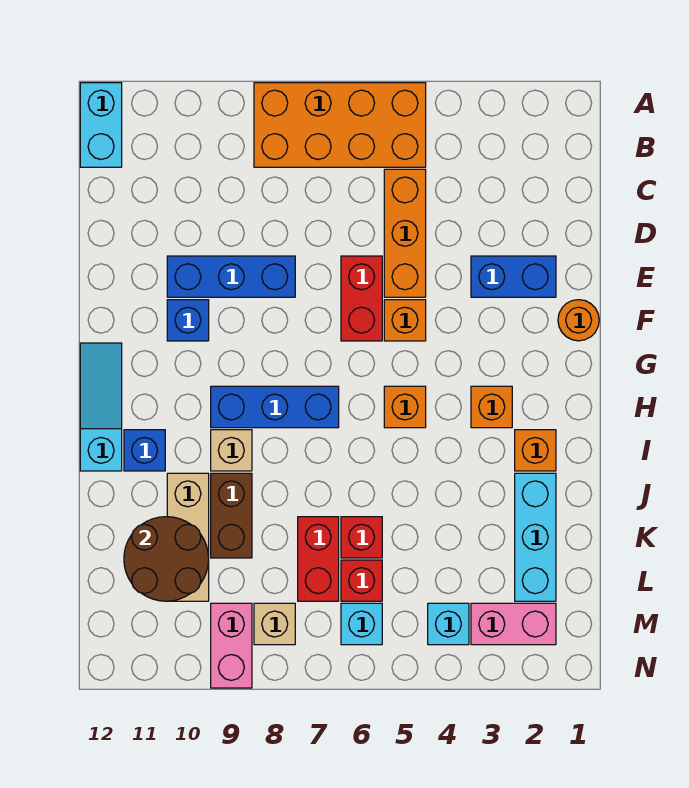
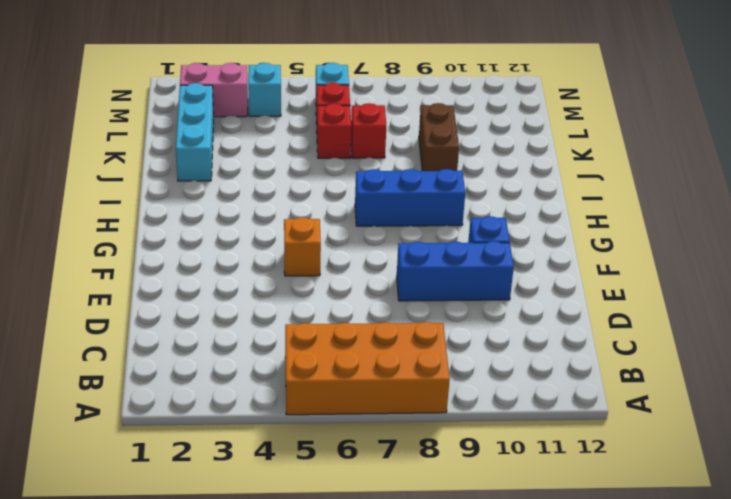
red 1x1 brick [351,103,386,158] -> red 1x2 brick [298,517,339,601]
none -> cyan 1x2 brick [80,83,122,167]
none -> orange 1x3 brick [384,169,426,297]
none -> blue 1x2 brick [471,256,556,297]

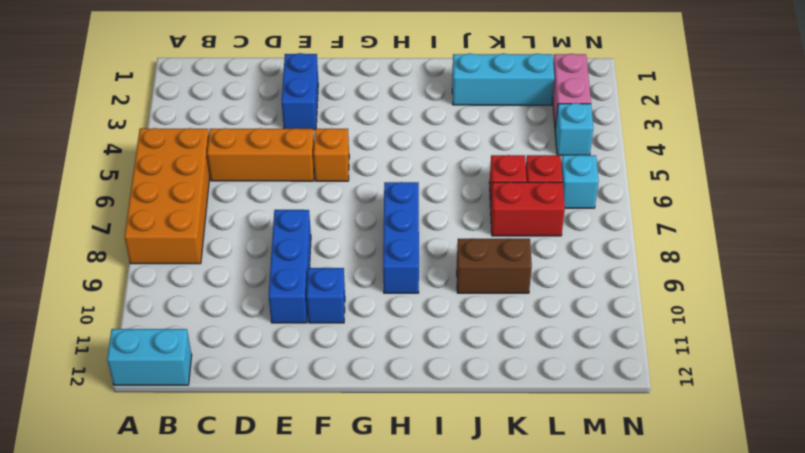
none -> red 1x2 brick [341,256,382,341]
none -> orange 1x1 round brick [558,300,599,341]
none -> cyan 1x3 slope [80,343,122,471]

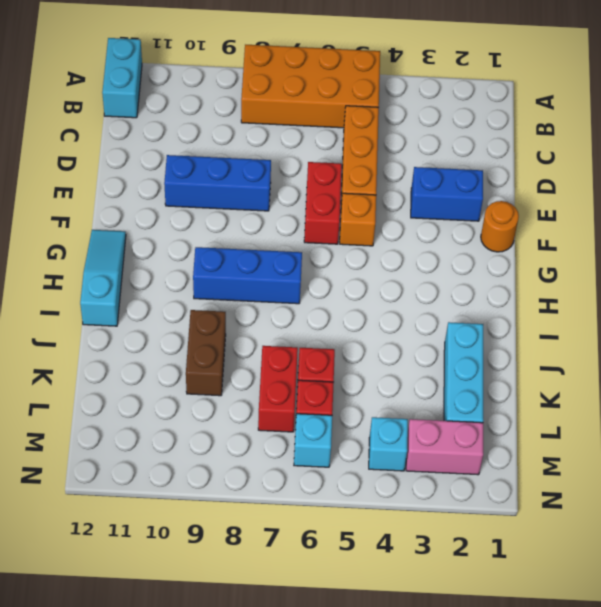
none -> blue 1x1 brick [167,300,209,341]
none -> orange 1x1 brick [471,386,512,428]
none -> orange 1x1 brick [384,386,426,428]

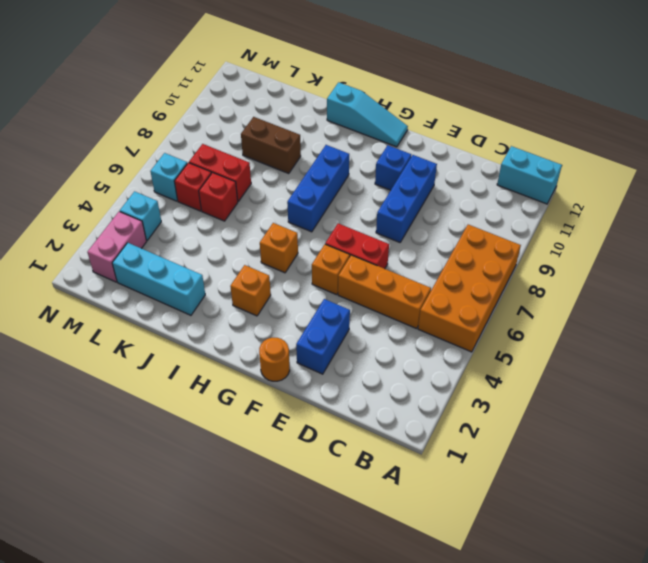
none -> orange 1x1 brick [515,430,556,471]
none -> tan 1x1 brick [211,430,252,471]
none -> blue 1x1 brick [124,430,165,471]

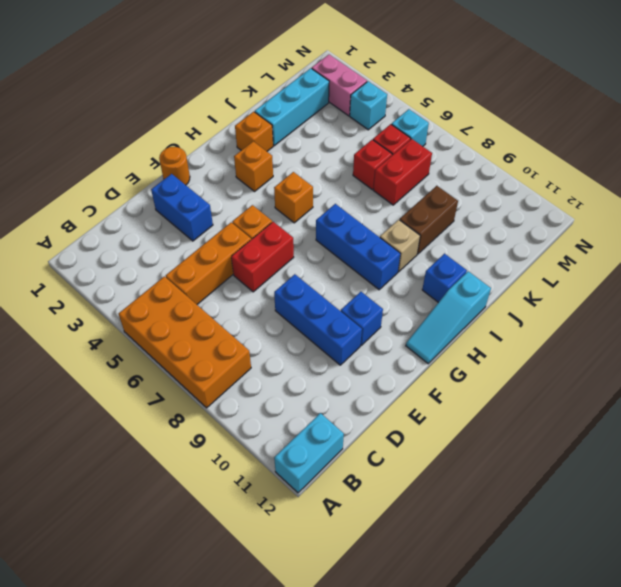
none -> tan 1x3 brick [167,473,209,601]
none -> tan 1x1 brick [254,603,295,645]
none -> pink 1x2 brick [211,603,252,688]

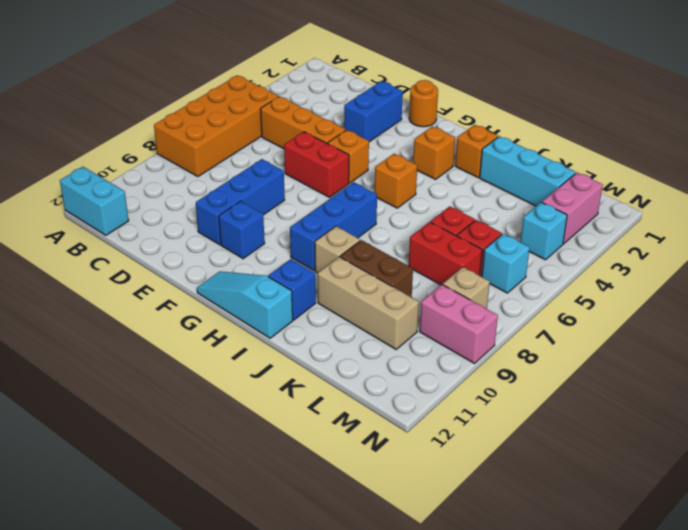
none -> brown 2x2 round brick [124,517,209,601]

